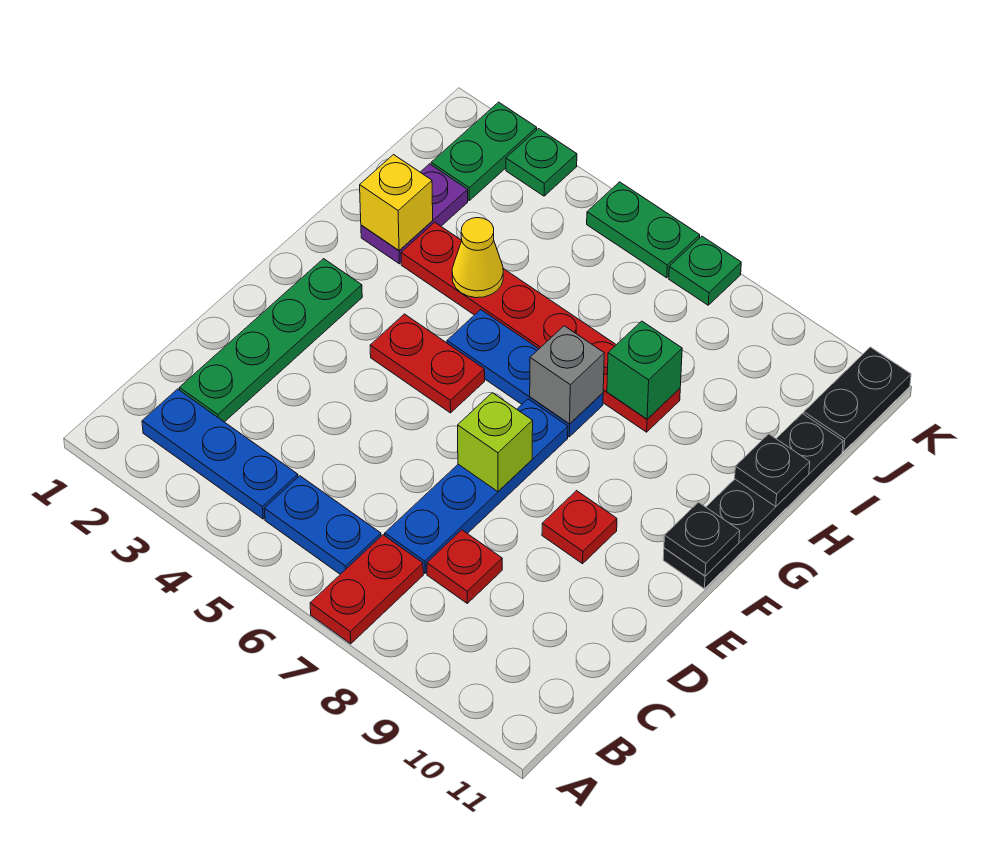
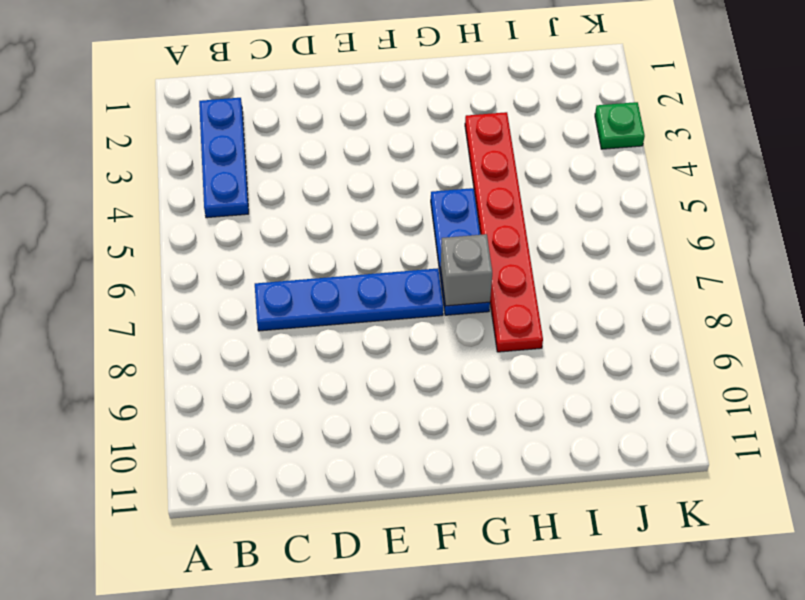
none -> red 1x2 plate [310,535,423,644]
none -> blue 1x2 plate [264,476,381,574]
none -> green 1x4 plate [179,259,362,422]

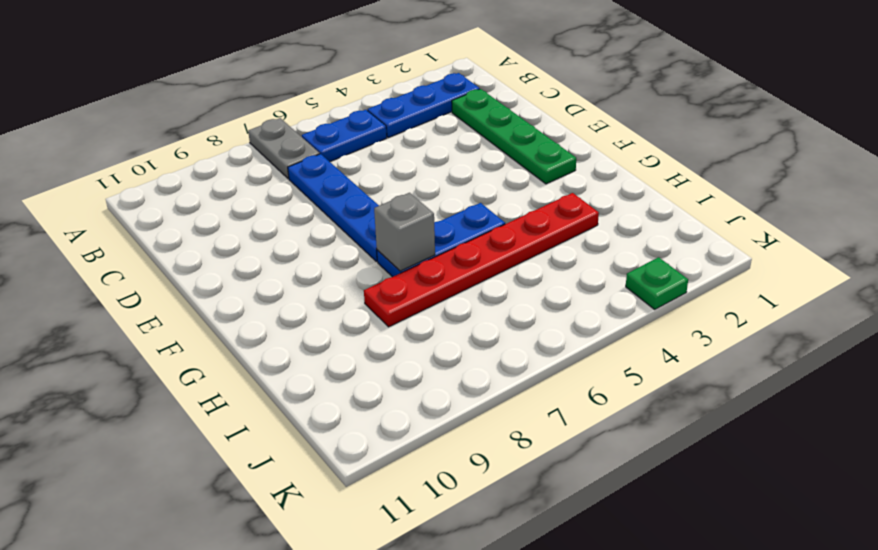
grey 1x2 plate [248,118,320,179] -> red 1x2 plate [310,535,423,644]
none -> red 1x1 plate [427,530,502,603]
none -> red 1x1 plate [542,491,617,564]
none -> red 1x2 plate [370,314,485,413]

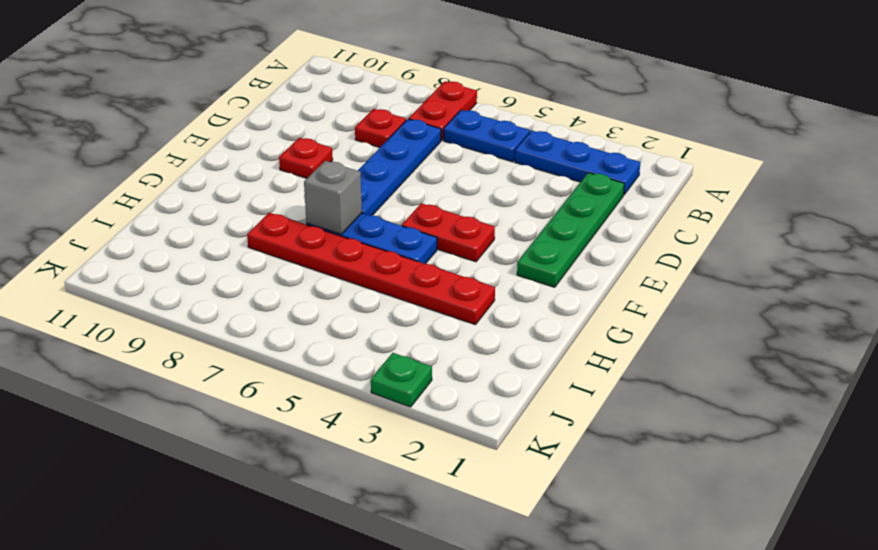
none -> black 1x4 plate [663,413,843,589]
none -> purple 1x2 plate [361,164,468,264]
none -> green 1x2 plate [431,102,537,200]

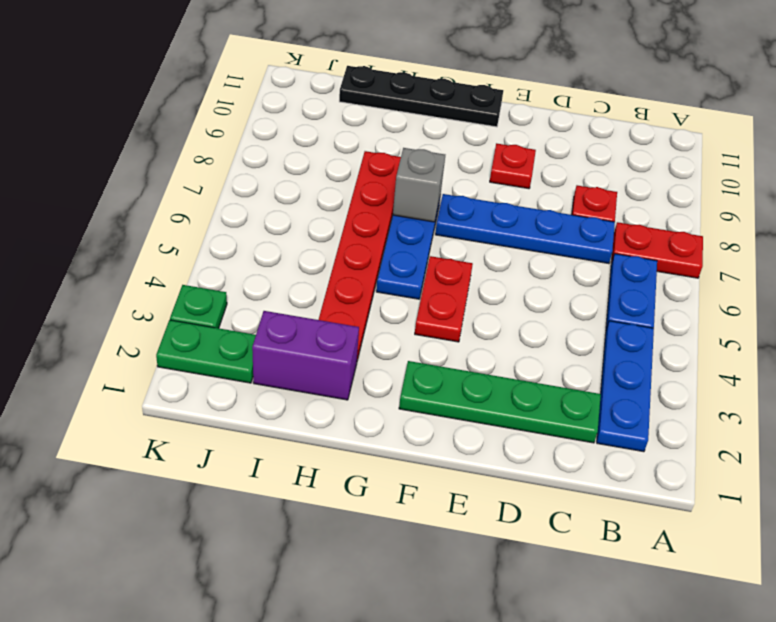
purple 1x2 brick [252,311,359,400] -> purple 1x2 plate [361,164,468,264]
none -> black 1x2 plate [804,347,911,451]
none -> green 1x2 plate [587,182,700,278]
none -> green 1x1 plate [669,236,741,305]

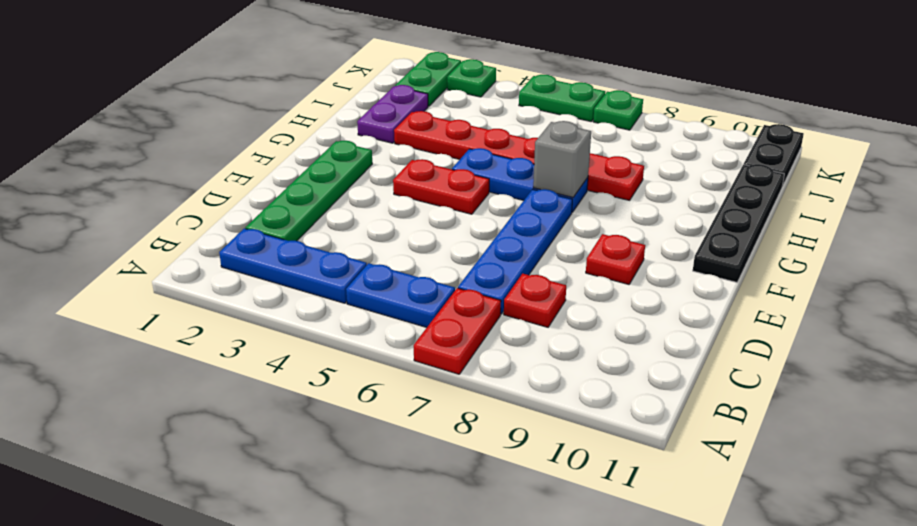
none -> lime 1x1 brick [458,393,533,492]
none -> black 1x1 plate [664,502,740,576]
none -> yellow 1x1 brick [360,155,433,250]

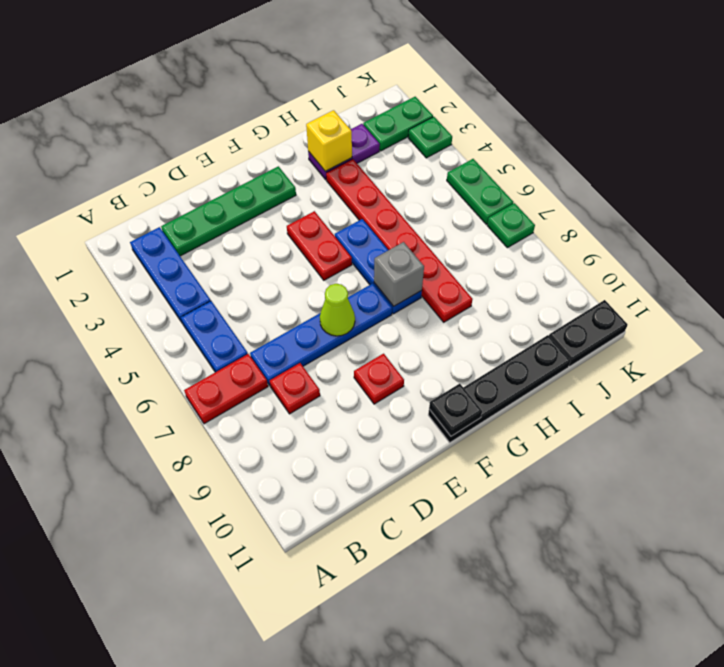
lime 1x1 cone [320,284,355,336] -> lime 1x1 brick [458,393,533,492]
none -> yellow 1x1 cone [452,218,503,298]
none -> green 1x1 brick [607,321,682,419]
none -> black 1x1 plate [735,434,810,506]

